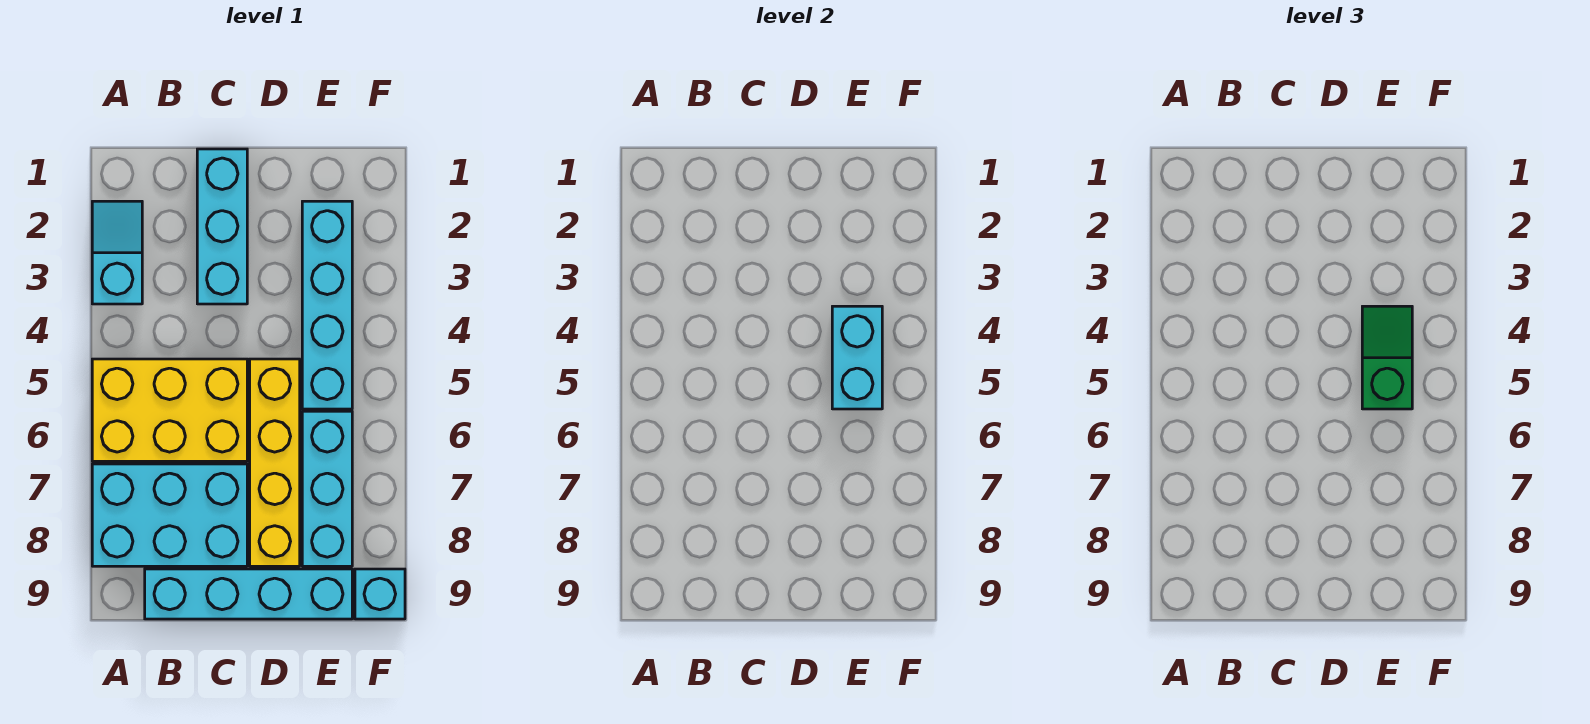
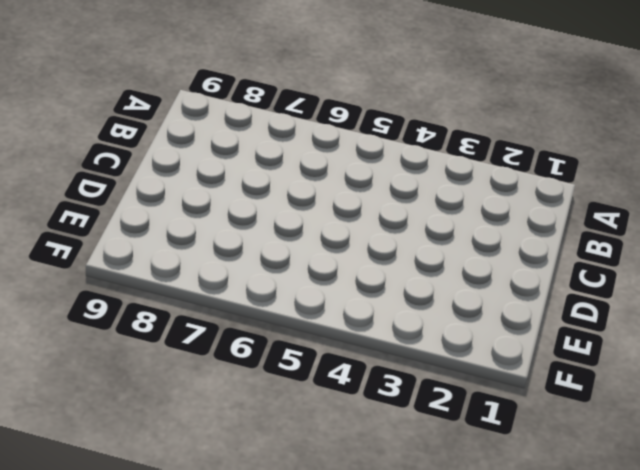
none -> cyan 1x2 slope [92,201,142,304]
none -> yellow 2x3 brick [92,359,247,461]

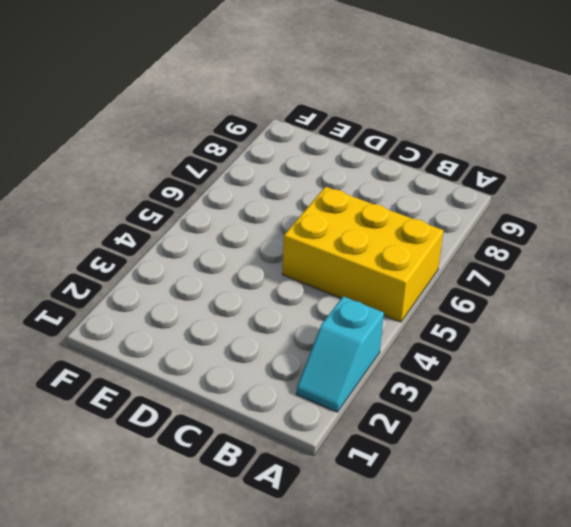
none -> cyan 2x3 brick [92,464,247,566]
none -> cyan 1x4 brick [145,569,352,619]

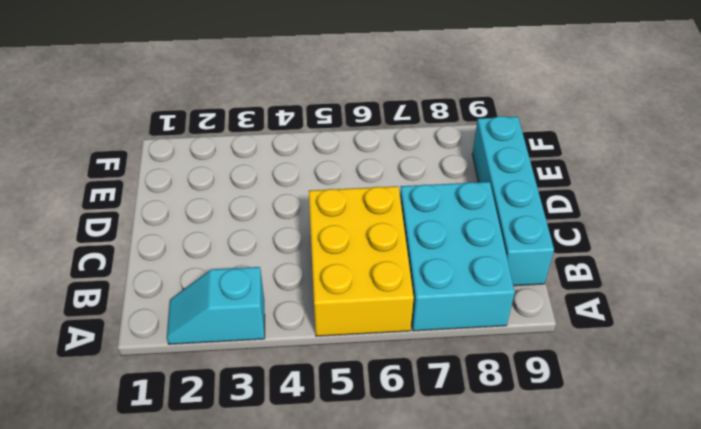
none -> cyan 1x3 brick [197,149,247,304]
none -> yellow 1x4 brick [250,359,300,566]

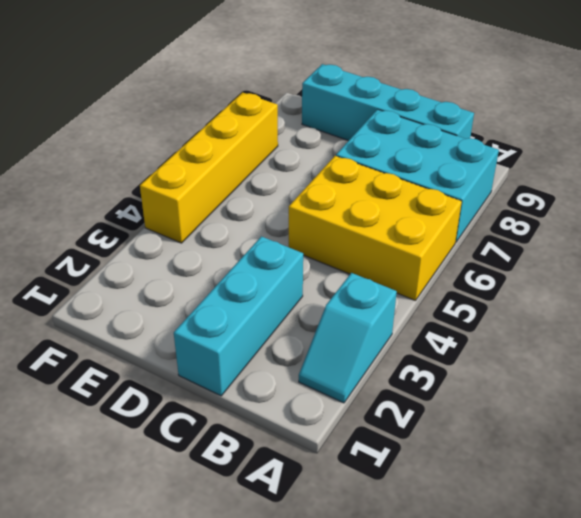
yellow 1x4 brick [140,93,278,243] -> yellow 1x4 brick moved to [250,359,300,566]
none -> cyan 1x4 brick [302,201,352,409]
none -> cyan 1x3 brick [302,411,352,566]

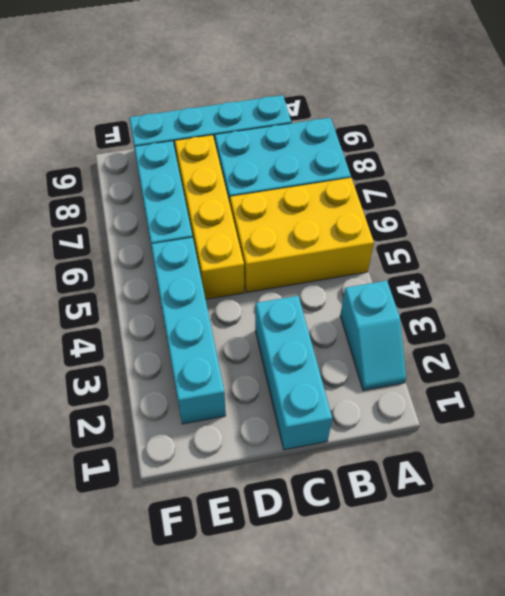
none -> cyan 1x1 brick [355,569,405,619]
none -> cyan 1x2 brick [832,306,882,409]

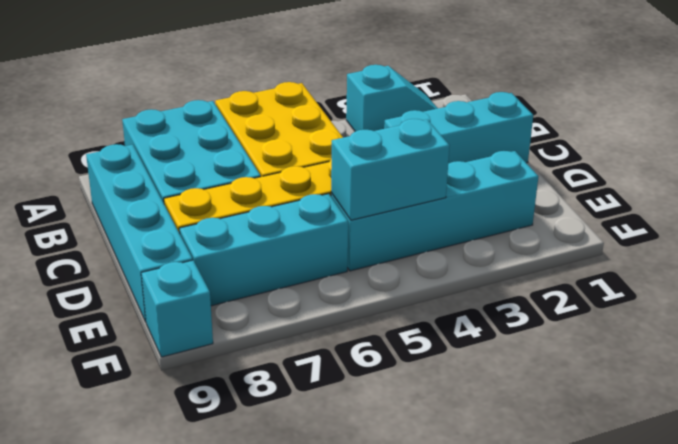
none -> green 1x2 slope [1362,306,1412,409]

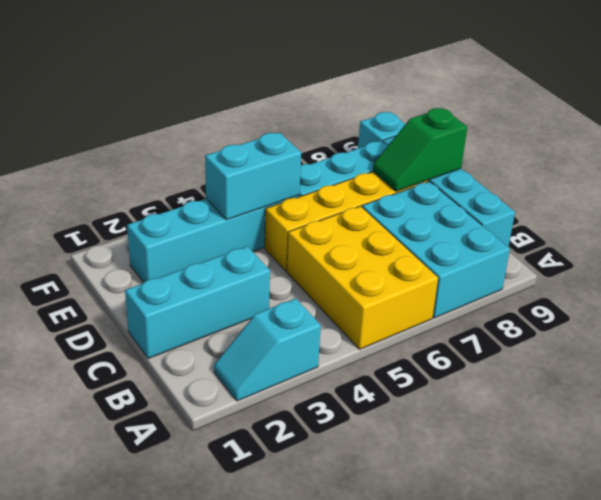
green 1x2 slope [373,108,467,191] -> green 1x2 slope moved to [1362,306,1412,409]

